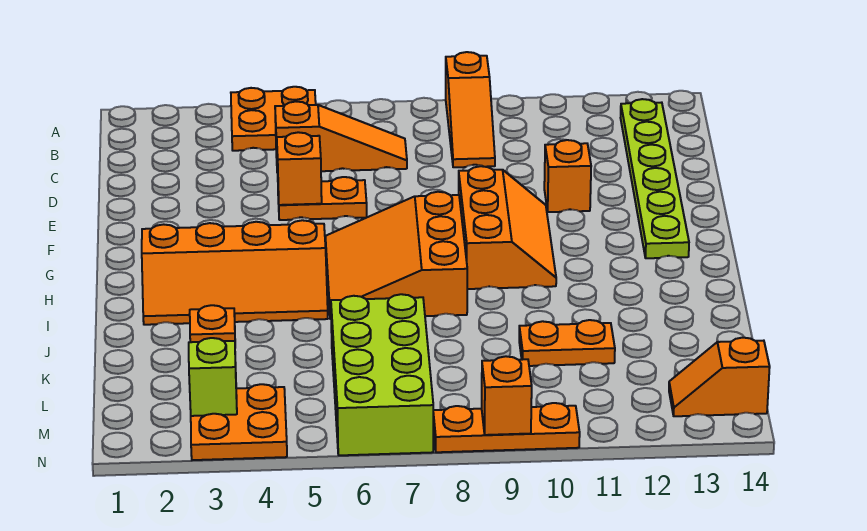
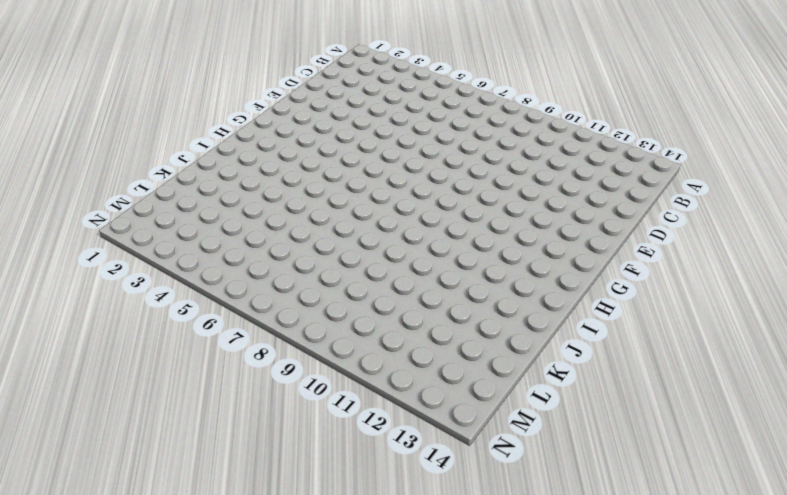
none -> orange 2x2 plate [231,87,316,151]
none -> orange 1x3 slope [446,52,495,167]
none -> lime 1x6 plate [621,99,689,258]

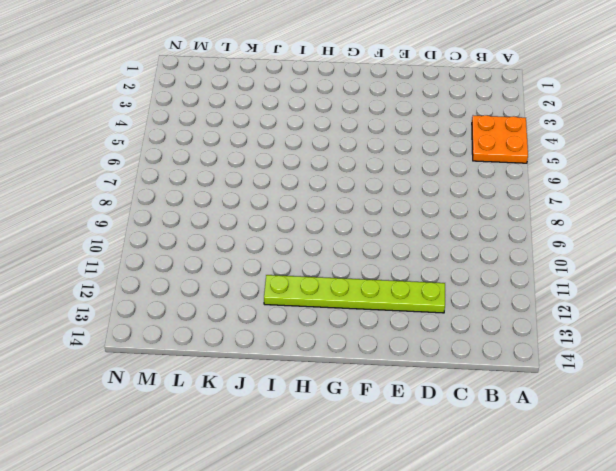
lime 1x6 plate [264,275,445,313] -> lime 1x6 plate moved to [621,99,689,258]
none -> orange 1x3 slope [446,52,495,167]
none -> orange 1x3 slope [275,102,407,173]
none -> orange 1x2 plate [278,177,367,220]

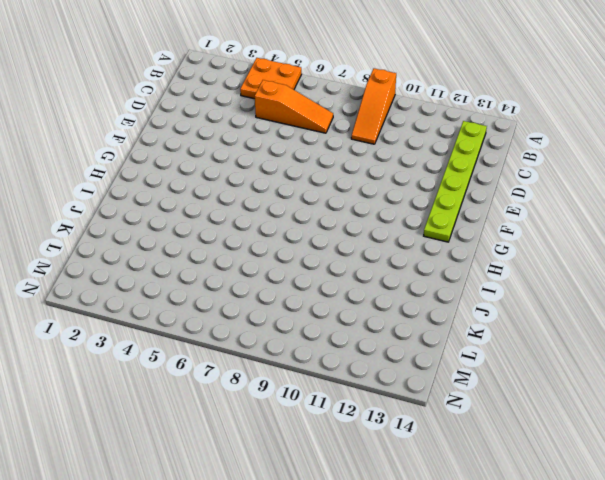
none -> orange 1x2 plate [278,177,367,220]
none -> orange 1x1 brick [544,140,591,212]
none -> orange 2x3 slope [459,166,556,289]

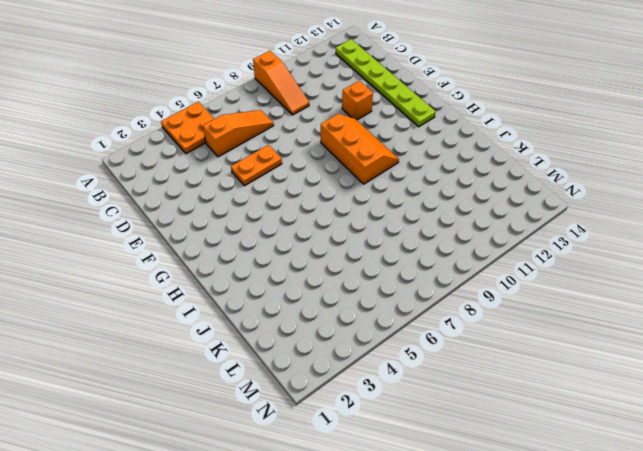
none -> orange 3x3 slope [325,192,467,319]
none -> orange 2x4 slope [142,220,328,325]
none -> orange 1x1 plate [190,305,235,342]

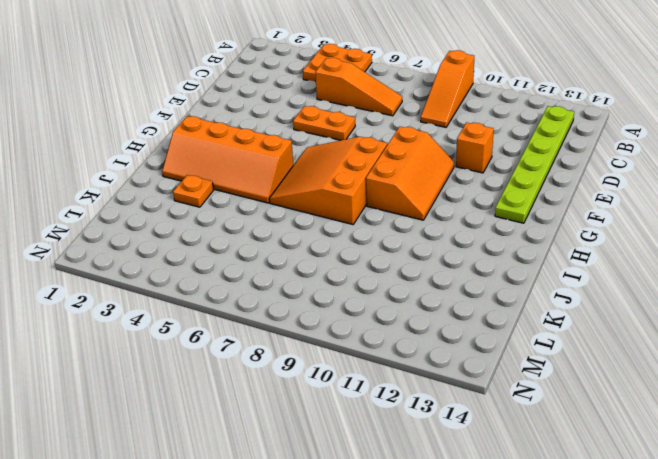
none -> lime 2x4 brick [331,294,433,455]
none -> orange 1x2 plate [519,320,615,366]
none -> orange 2x2 plate [191,384,287,460]

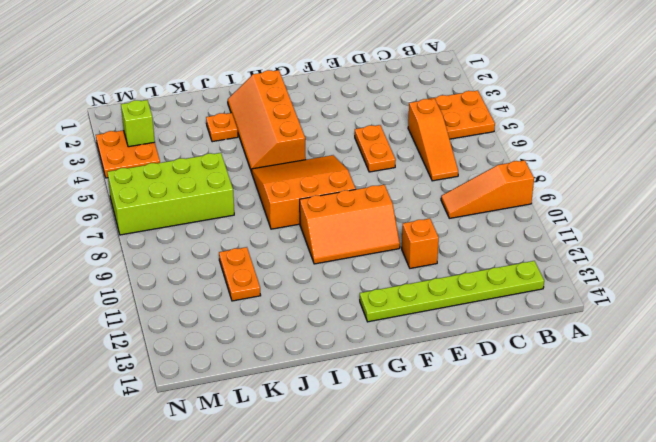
none -> orange 1x2 slope [669,338,770,416]
none -> orange 1x3 plate [433,403,580,452]
none -> orange 1x1 brick [277,132,322,205]

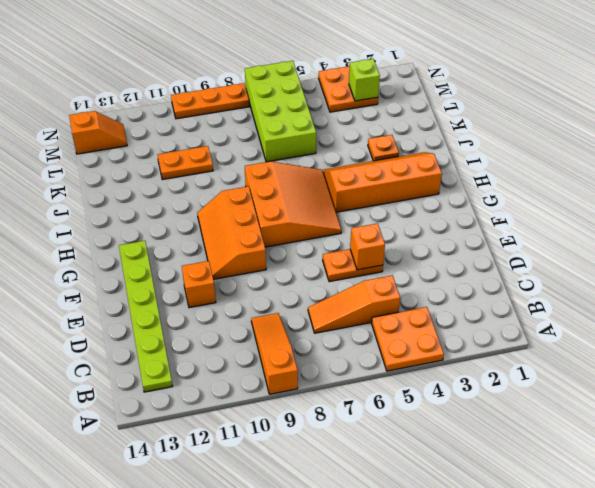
none -> orange 1x1 brick [482,356,532,435]

